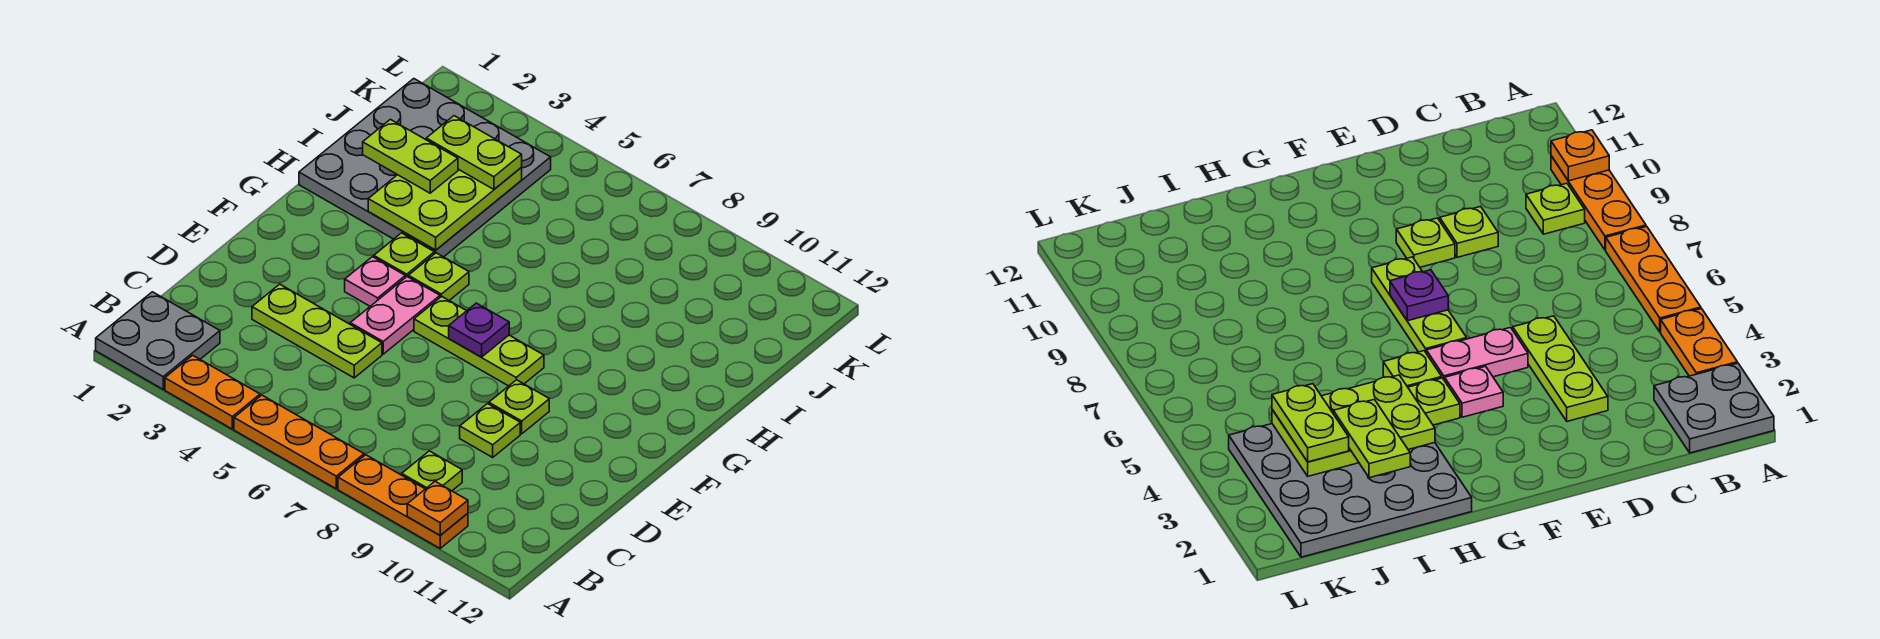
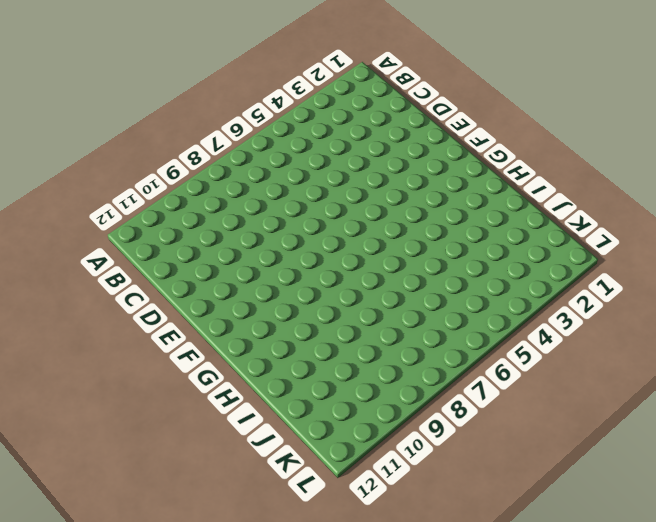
none -> grey 2x2 plate [96,292,220,389]
none -> orange 1x2 plate [165,355,260,429]
none -> orange 1x3 plate [234,395,364,489]

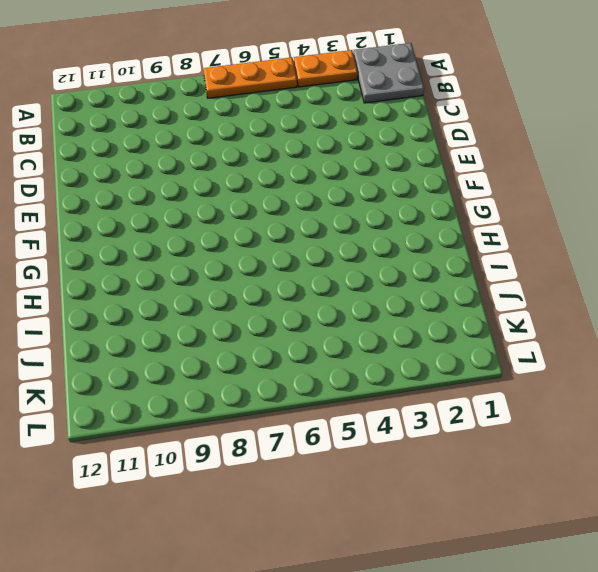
none -> orange 1x3 plate [338,455,468,548]
none -> lime 1x1 plate [402,451,462,491]
none -> lime 1x3 plate [252,284,382,378]

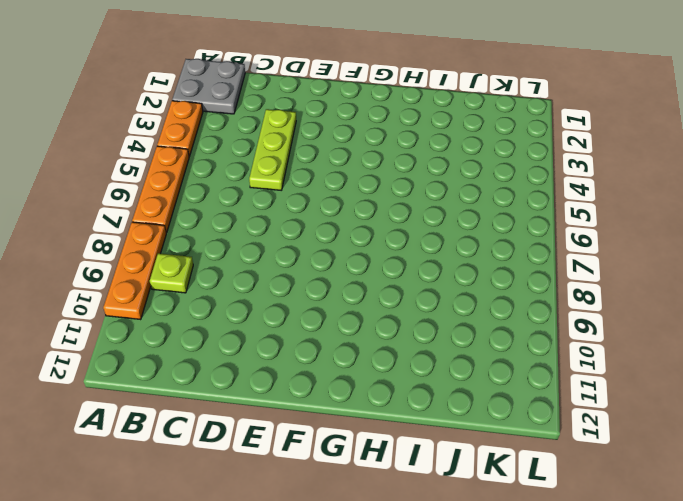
none -> lime 1x1 plate [460,404,520,457]
none -> pink 1x2 plate [350,277,440,354]
none -> lime 1x1 plate [489,380,549,434]

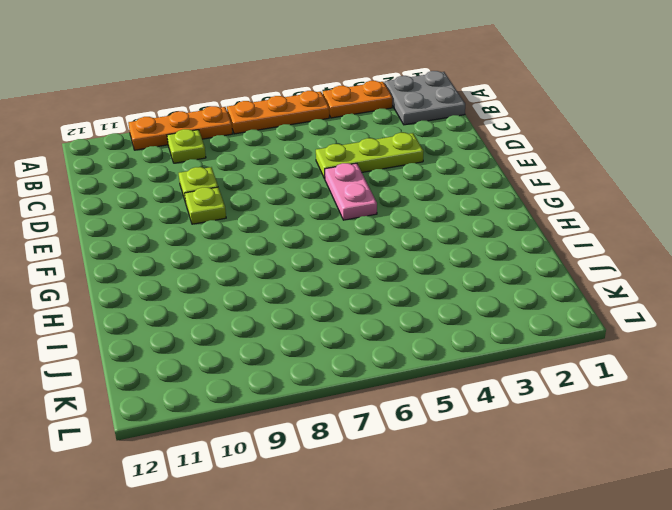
none -> pink 1x1 plate [345,257,405,306]
none -> lime 1x3 plate [414,296,544,386]
none -> lime 1x1 plate [374,233,434,278]

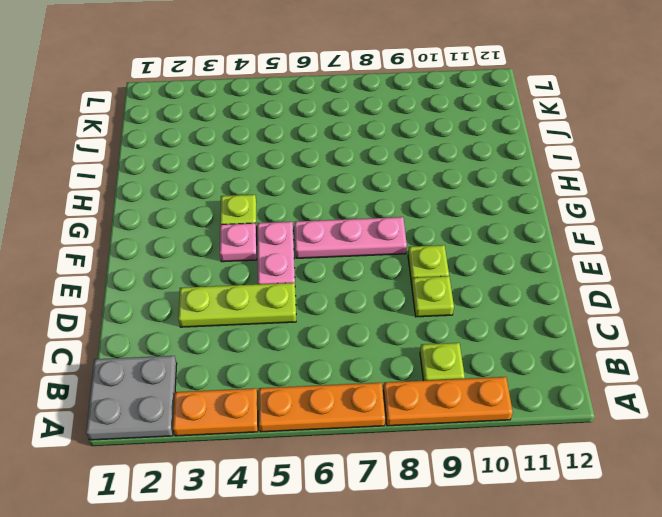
pink 1x3 plate [295,217,407,258] -> lime 1x3 plate [414,296,544,386]
none -> lime 1x1 plate [408,253,469,300]
none -> grey 4x4 plate [299,79,551,257]
none -> orange 1x1 plate [407,482,468,535]

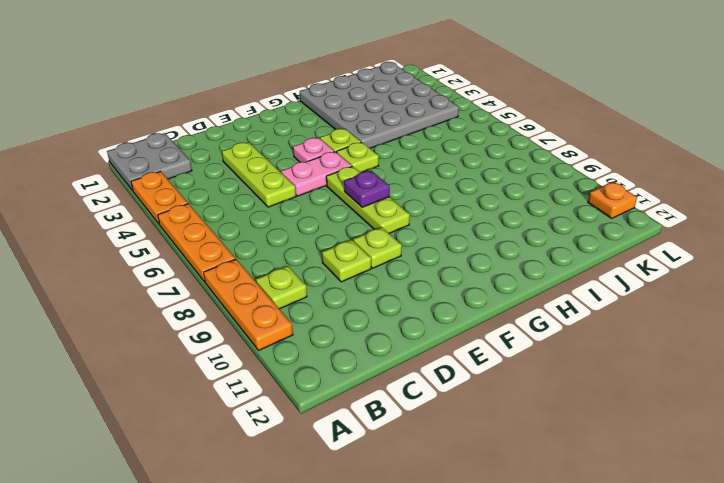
orange 1x1 plate [588,182,637,218] -> orange 1x1 plate moved to [407,482,468,535]
none -> lime 2x3 plate [368,168,522,250]
none -> lime 1x2 plate [363,119,458,193]
none -> lime 1x2 plate [426,116,522,189]

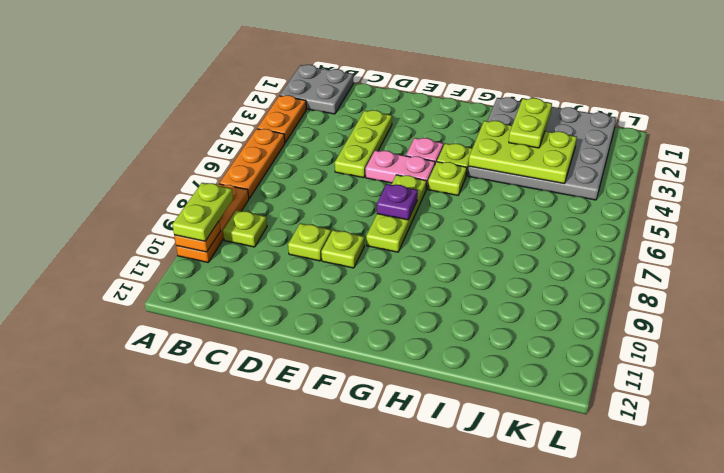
lime 1x2 plate [172,183,233,241] -> lime 1x2 plate moved to [426,116,522,189]

